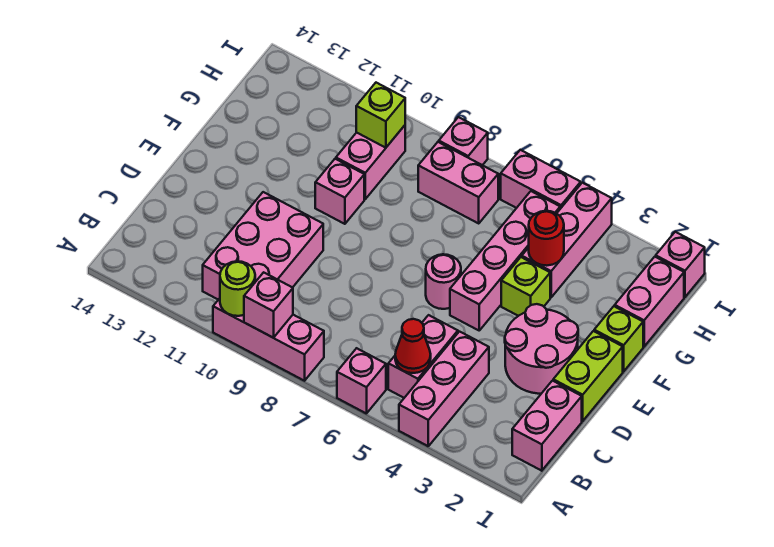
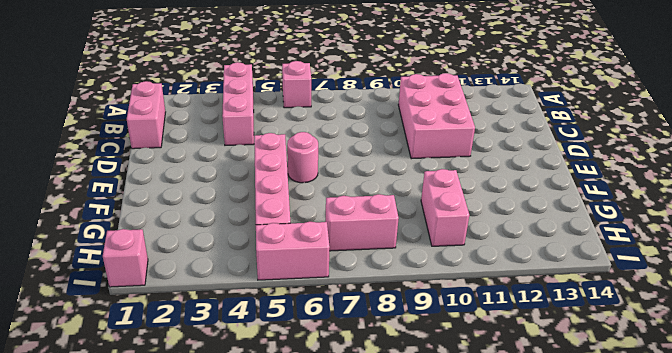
none -> pink 1x3 brick [213,298,324,381]
none -> pink 1x2 brick [388,315,458,398]
none -> lime 1x2 brick [553,331,623,421]

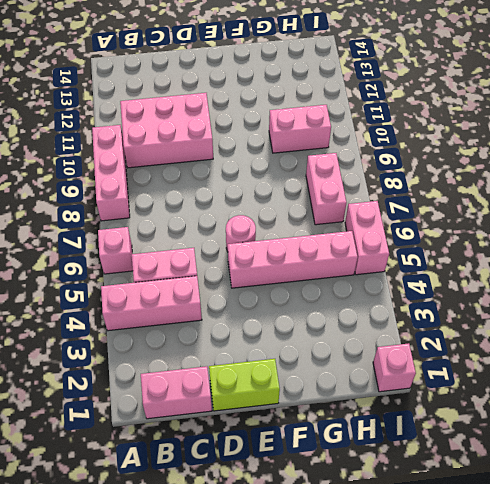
none -> pink 2x2 round brick [505,304,578,394]
none -> lime 1x1 brick [594,306,643,371]
none -> lime 1x1 brick [501,257,550,316]

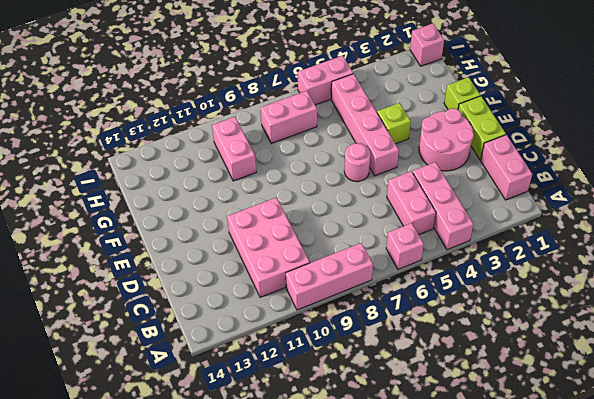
none -> pink 1x1 brick [315,159,364,224]
none -> pink 1x2 brick [615,257,684,347]
none -> pink 1x3 brick [522,183,612,297]

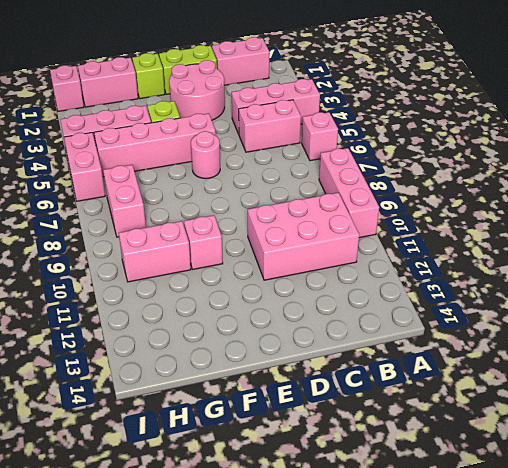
none -> pink 1x1 brick [439,117,488,165]
none -> pink 1x1 brick [244,272,293,338]
none -> lime 1x1 round brick [220,261,255,316]

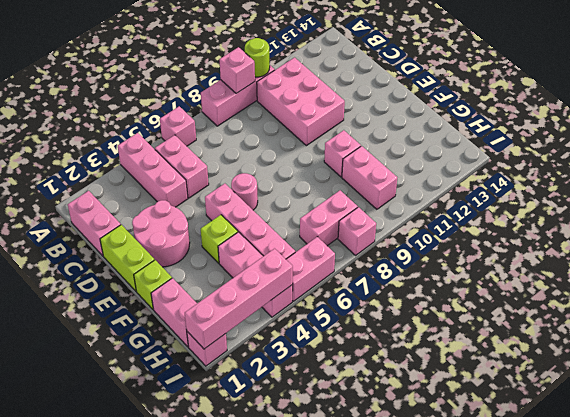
pink 1x4 brick [185,249,293,349] -> none
none -> red 1x1 cone [395,319,431,373]
none -> red 1x1 round brick [529,211,564,266]
none -> lime 1x1 brick [356,83,405,148]

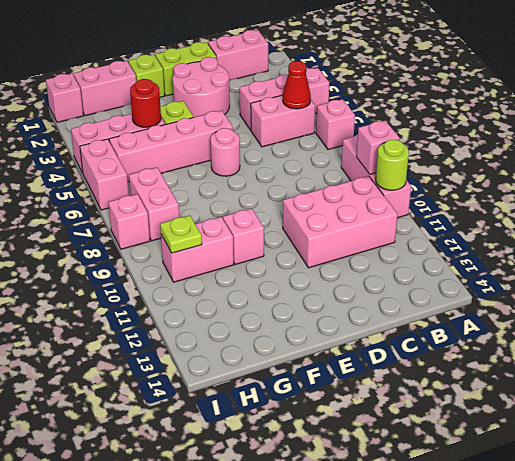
lime 1x1 plate [160,216,202,253] -> lime 1x1 brick [356,83,405,148]

